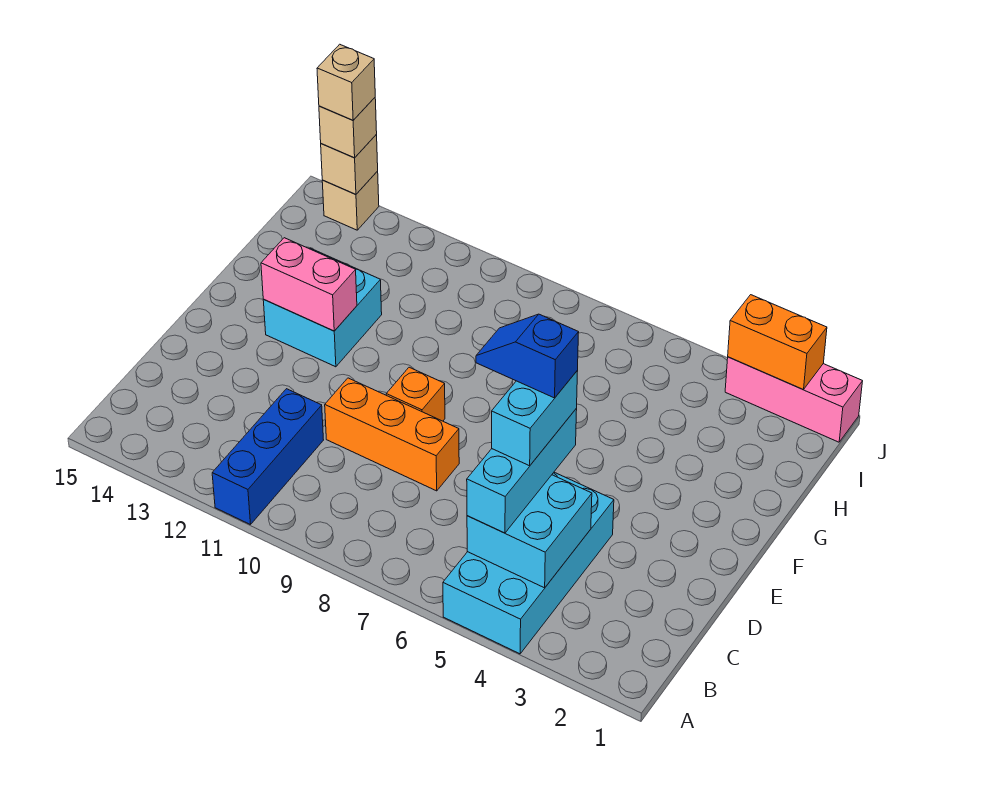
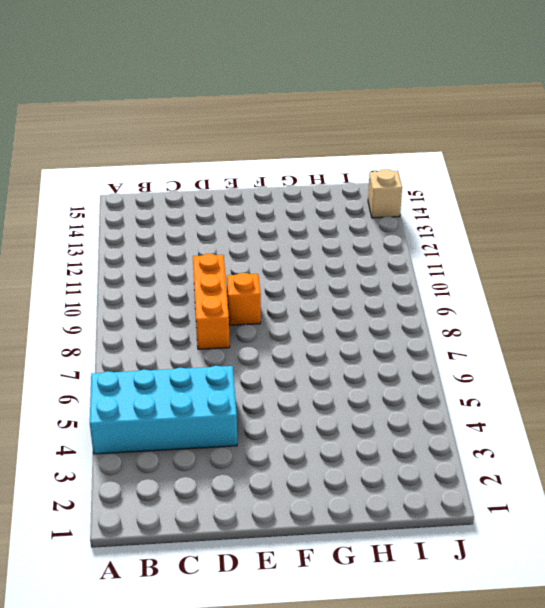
none -> blue 1x3 brick [212,389,323,525]
none -> cyan 2x2 brick [263,248,382,367]
none -> pink 1x3 brick [725,357,863,442]

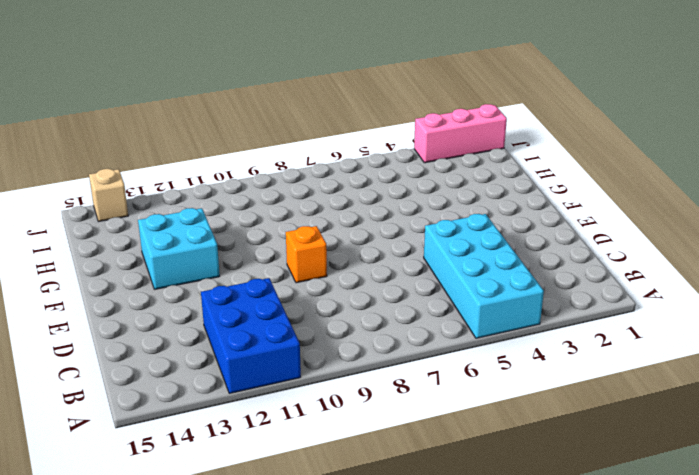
blue 2x3 brick [201,278,301,393] -> blue 1x3 brick [212,389,323,525]
none -> orange 1x3 brick [325,378,459,491]
none -> cyan 2x2 brick [467,475,592,588]
none -> pink 1x2 brick [261,238,357,331]

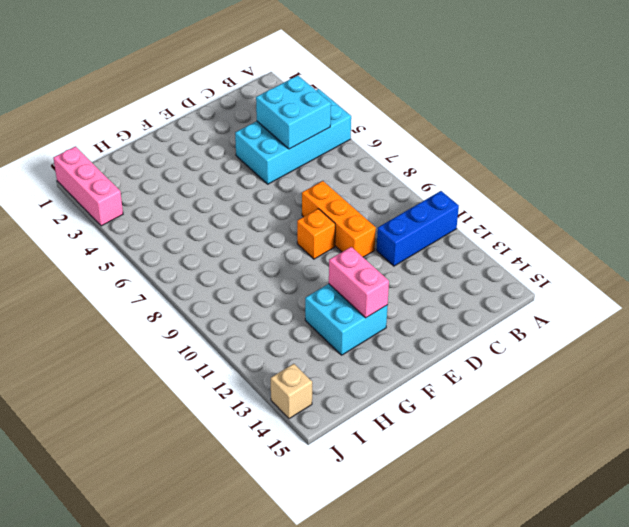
none -> orange 1x2 brick [728,295,827,389]
none -> tan 1x1 brick [321,135,378,194]
none -> cyan 1x3 brick [467,409,577,533]

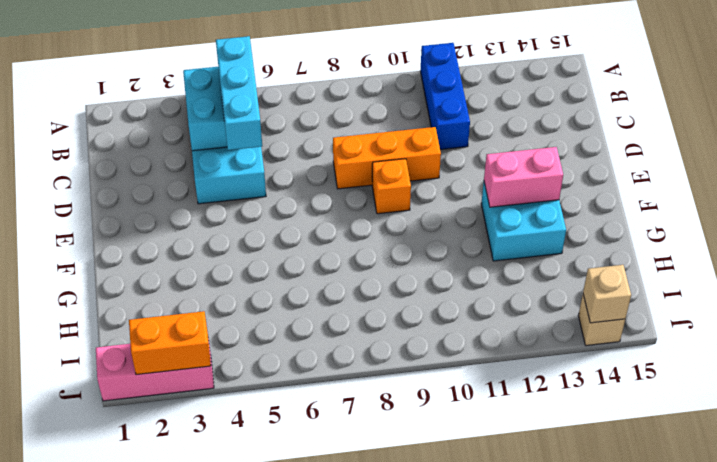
none -> tan 1x1 brick [319,98,377,158]
none -> cyan 1x2 brick [492,371,578,466]
none -> tan 1x1 brick [317,44,375,120]

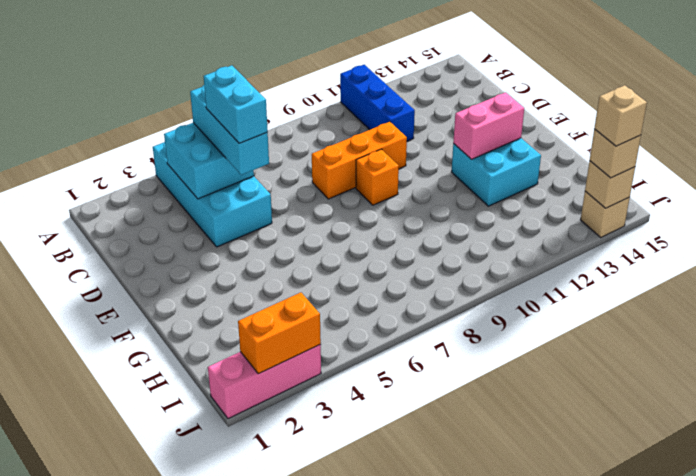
none -> blue 1x2 slope [476,314,579,398]

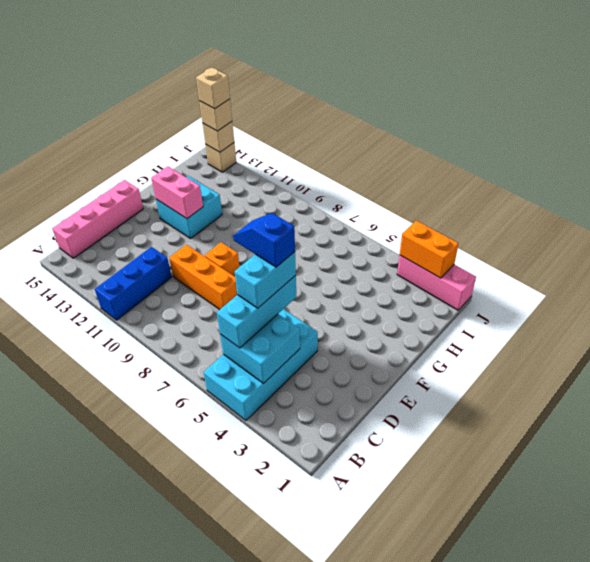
pink 1x4 brick [52,180,143,258] -> none

